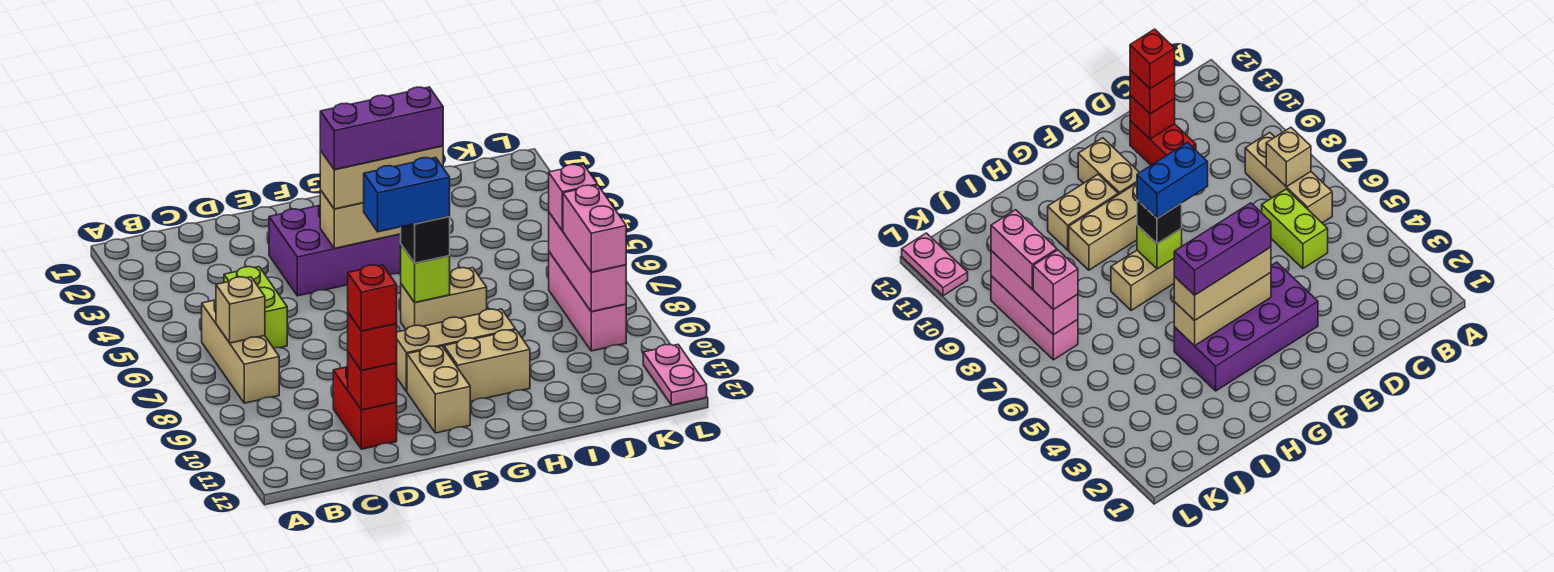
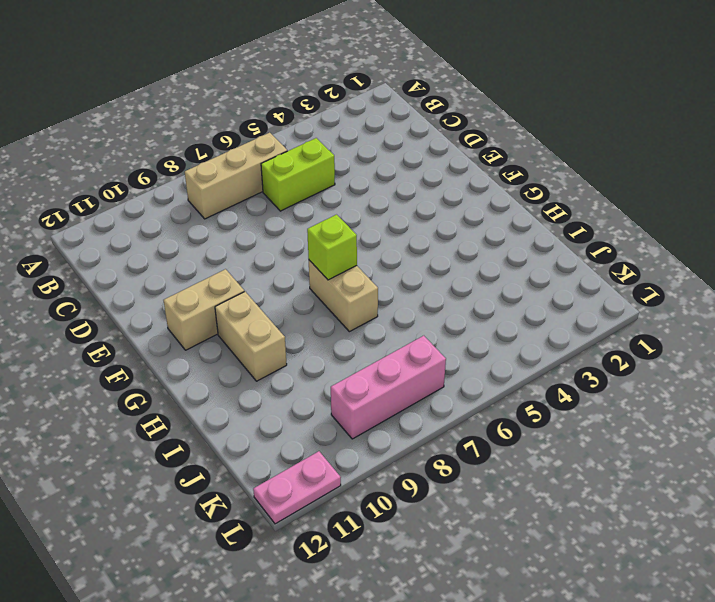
none -> red 1x2 brick [333,366,397,449]
none -> purple 2x4 brick [269,205,401,296]
none -> tan 1x3 brick [397,309,516,392]

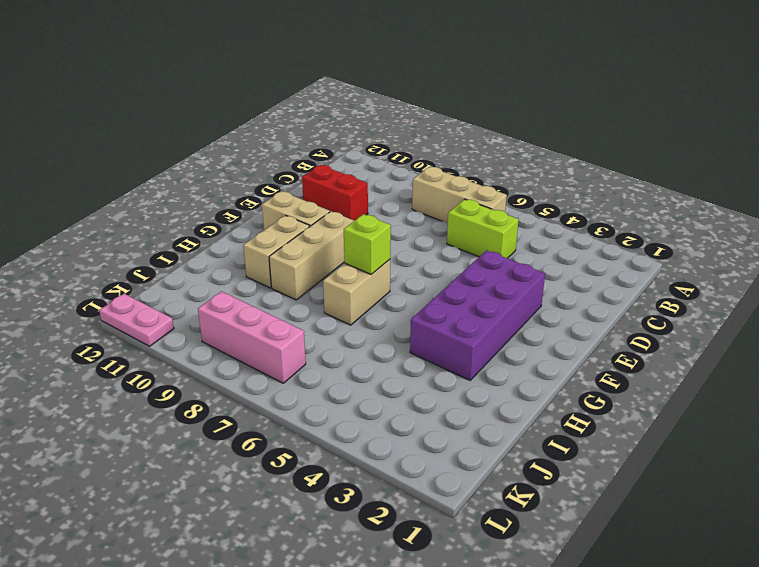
none -> tan 1x1 brick [216,277,265,343]
none -> red 1x1 brick [348,352,397,410]
none -> tan 1x3 brick [320,190,401,248]

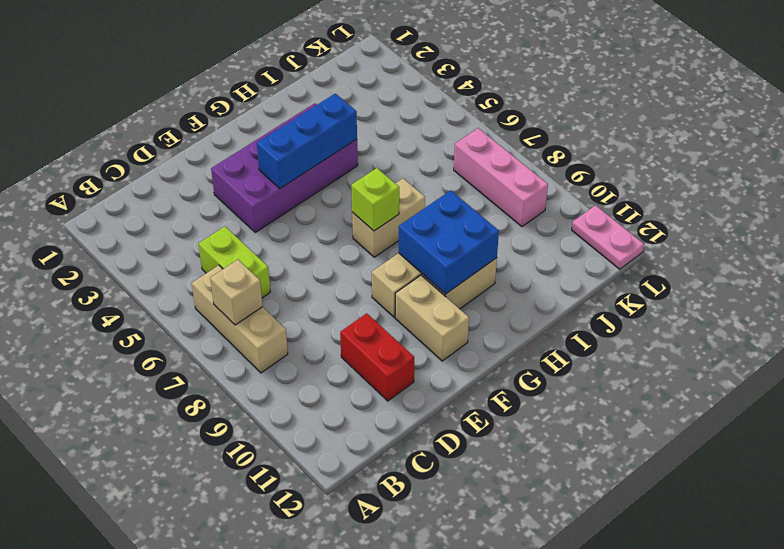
blue 1x3 brick [257,94,357,188] -> tan 1x3 brick [320,190,401,248]
blue 2x2 brick [399,190,499,294] -> none
none -> red 1x1 brick [348,352,397,410]
none -> pink 1x3 brick [549,213,626,312]
none -> red 1x1 brick [348,313,397,371]

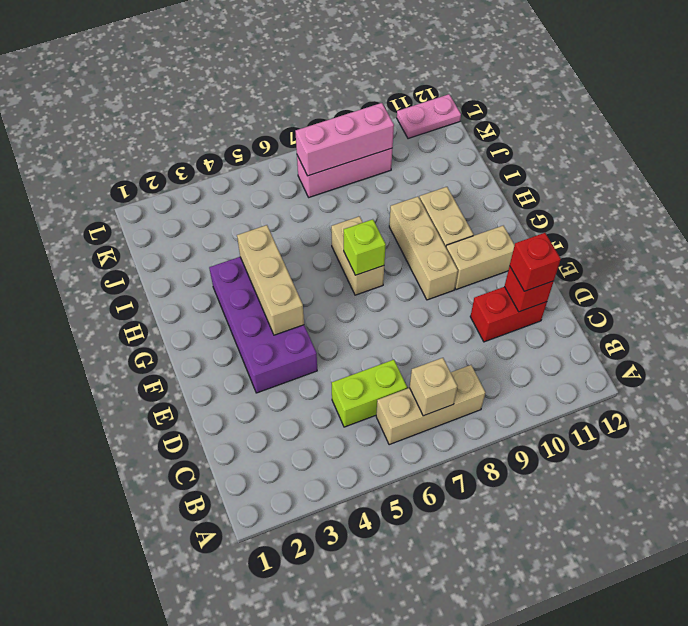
none -> tan 1x3 brick [320,146,443,209]
none -> black 1x1 brick [401,216,450,263]
none -> pink 1x1 brick [549,164,597,231]

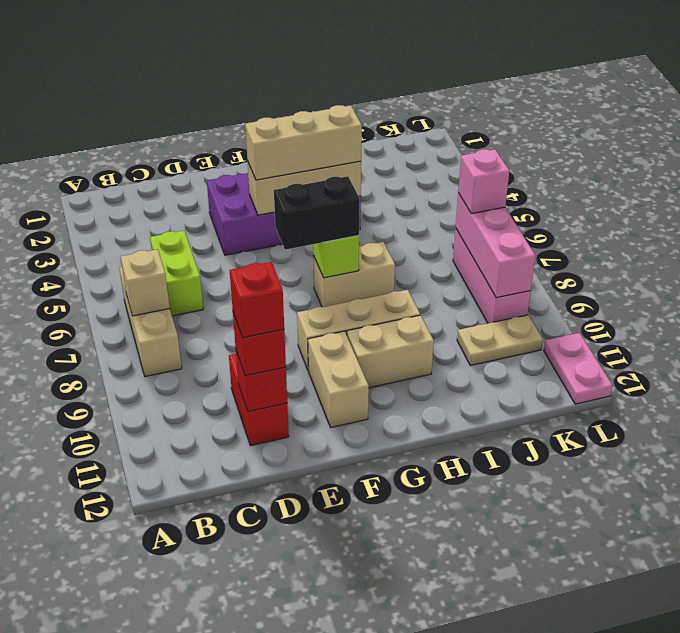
black 1x2 brick [274,176,360,250] -> black 1x1 brick [401,216,450,263]
tan 1x2 plate [457,315,543,365] -> none
none -> pink 1x2 brick [563,185,626,272]
none -> purple 1x3 brick [320,87,443,170]
none -> blue 1x2 brick [364,158,450,232]

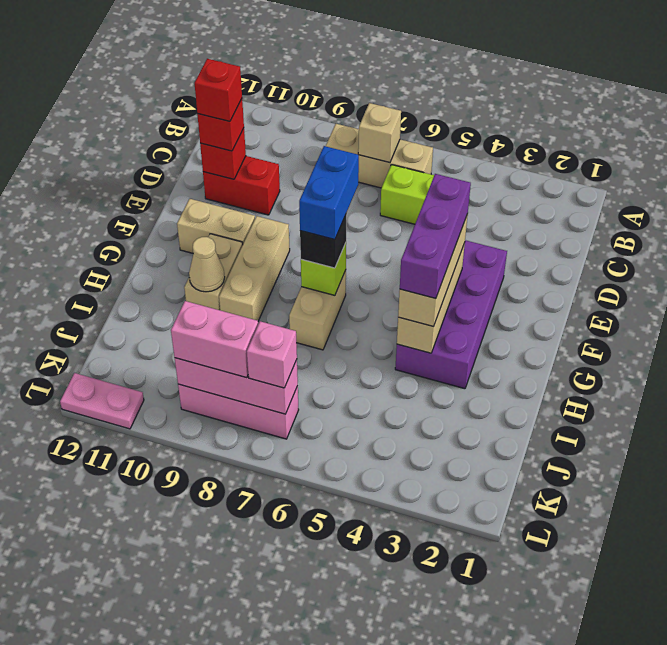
tan 1x1 cone [189,237,225,292] -> none

